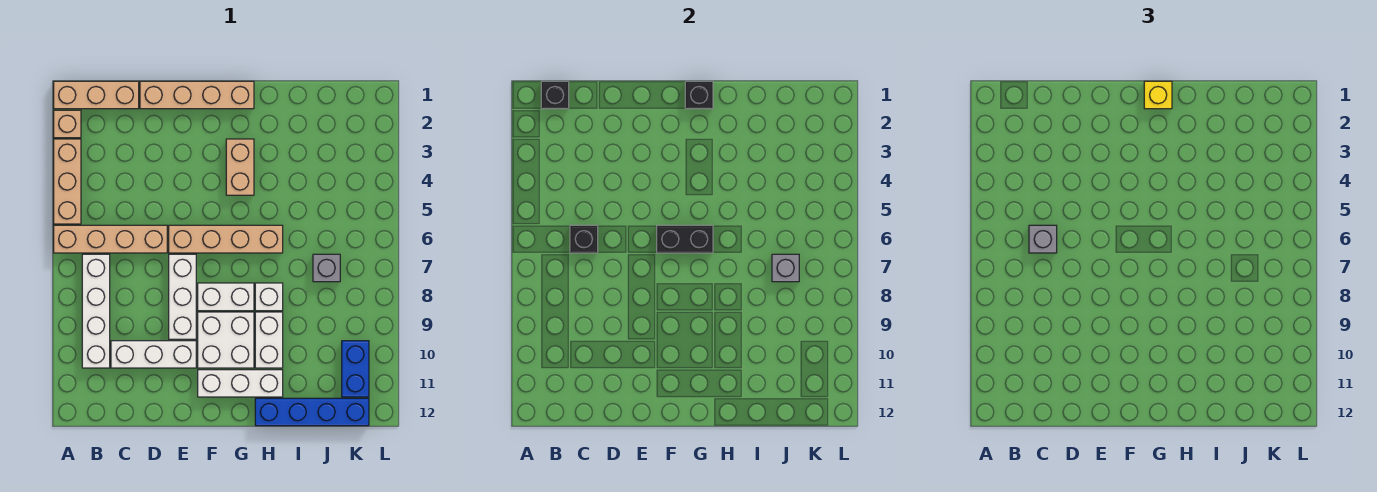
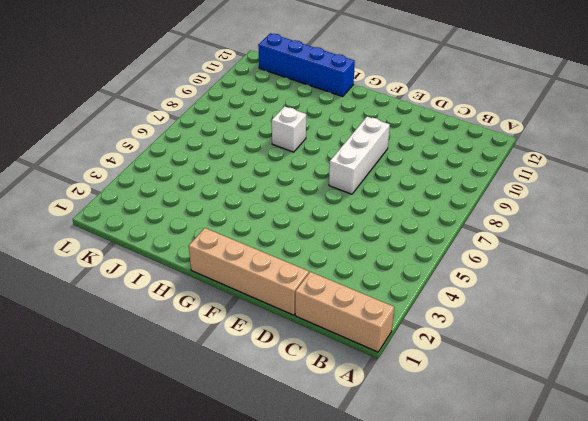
none -> tan 1x1 brick [54,110,81,138]
none -> tan 1x3 brick [54,139,81,224]
none -> tan 1x4 brick [54,225,167,253]

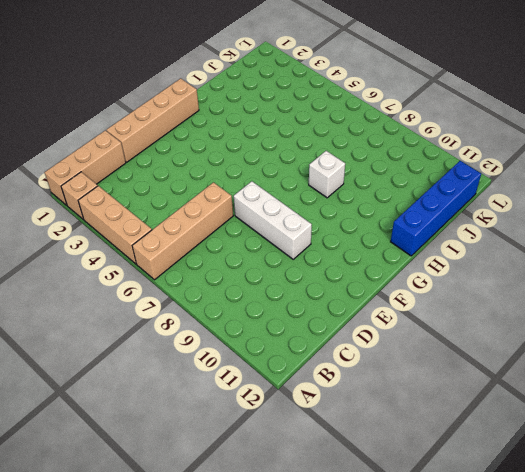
none -> white 1x4 brick [82,254,110,368]
none -> white 1x3 brick [111,341,196,368]
none -> tan 1x4 brick [169,225,283,253]

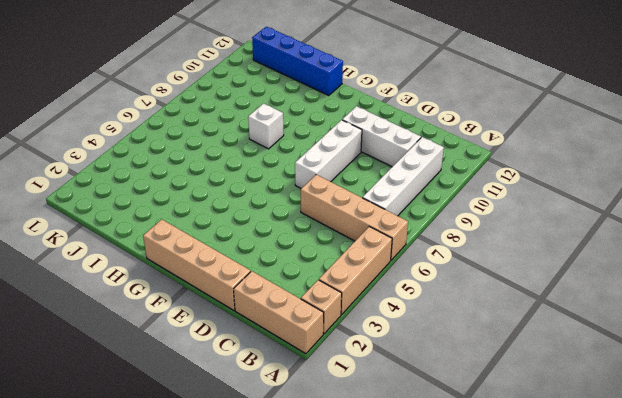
none -> tan 1x4 brick [169,225,283,253]
none -> white 1x2 brick [198,283,254,311]
none -> white 2x2 brick [198,312,254,368]

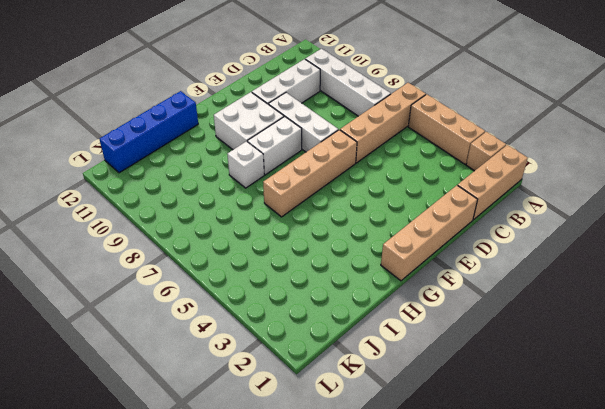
none -> white 1x3 brick [198,370,283,397]
none -> tan 1x2 brick [226,139,254,195]
none -> white 1x2 brick [255,312,283,368]

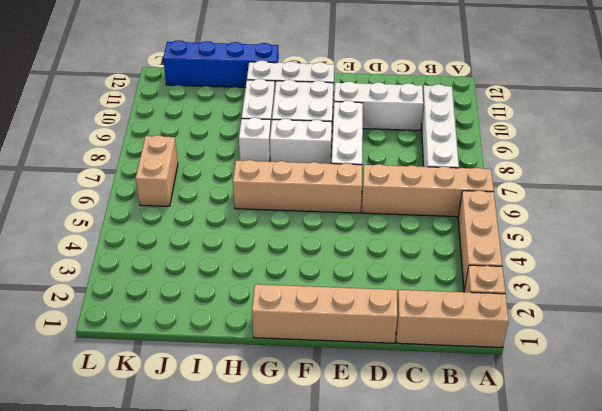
tan 1x2 brick [136,135,178,206] -> tan 1x2 brick moved to [226,139,254,195]
none -> grey 1x1 brick [313,254,340,282]
none -> blue 1x2 brick [342,341,369,397]
none -> black 1x1 brick [541,81,569,109]

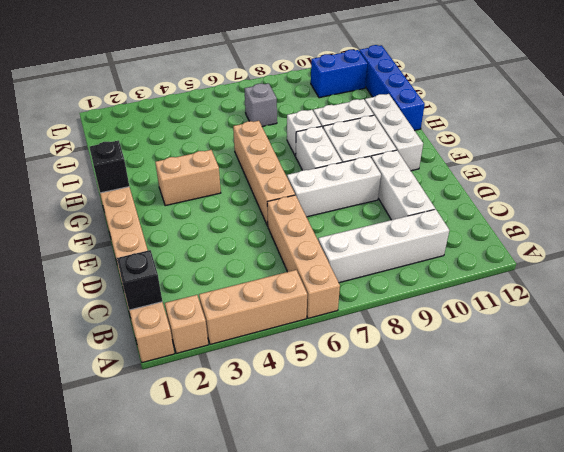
none -> black 1x1 brick [570,225,598,253]
none -> black 1x2 brick [657,225,713,253]
none -> grey 1x1 brick [772,254,799,282]

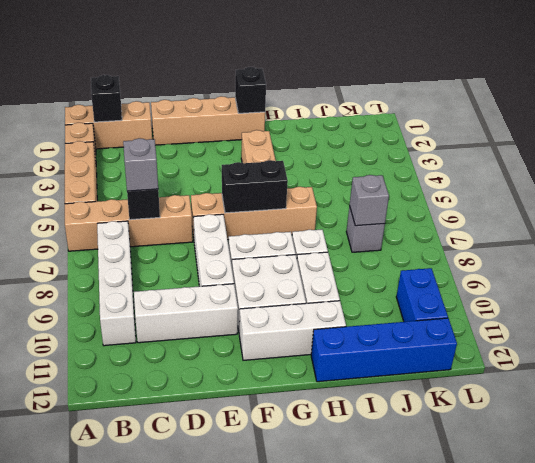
none -> yellow 1x1 brick [1144,81,1172,109]

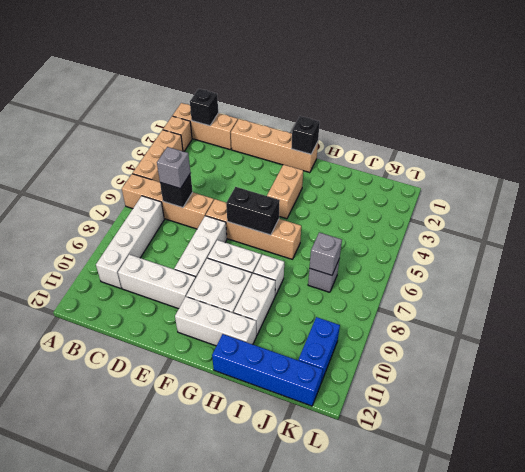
none -> yellow 1x1 brick [1144,81,1172,109]

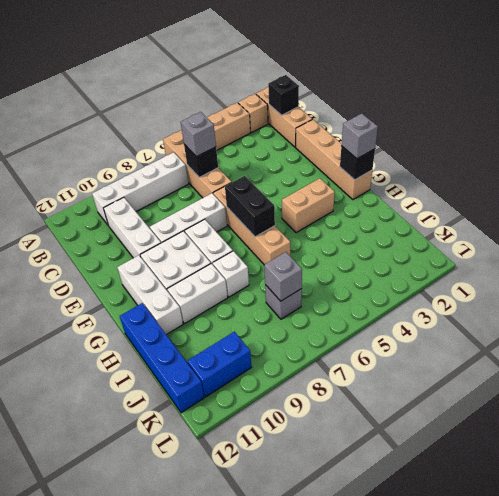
grey 1x1 brick [341,114,378,159] -> yellow 1x1 brick [1144,81,1172,109]

